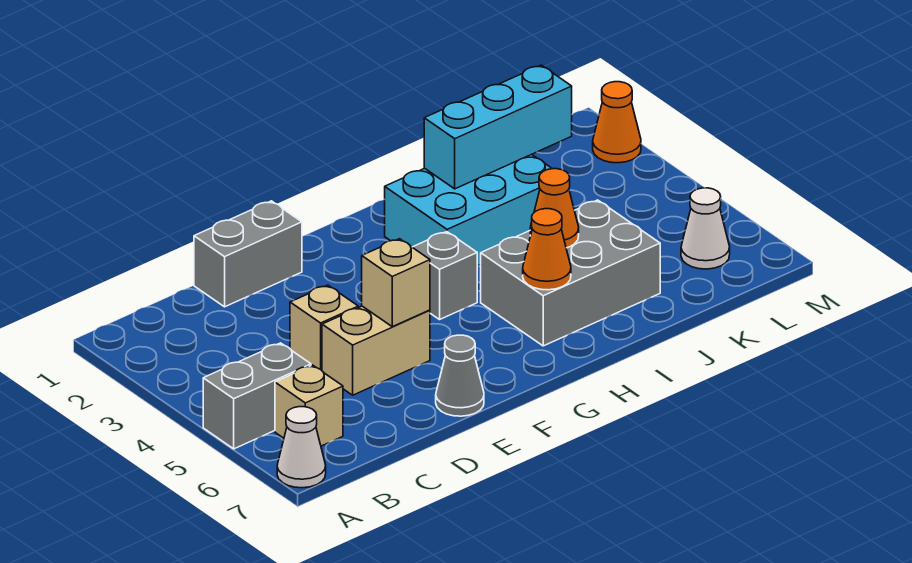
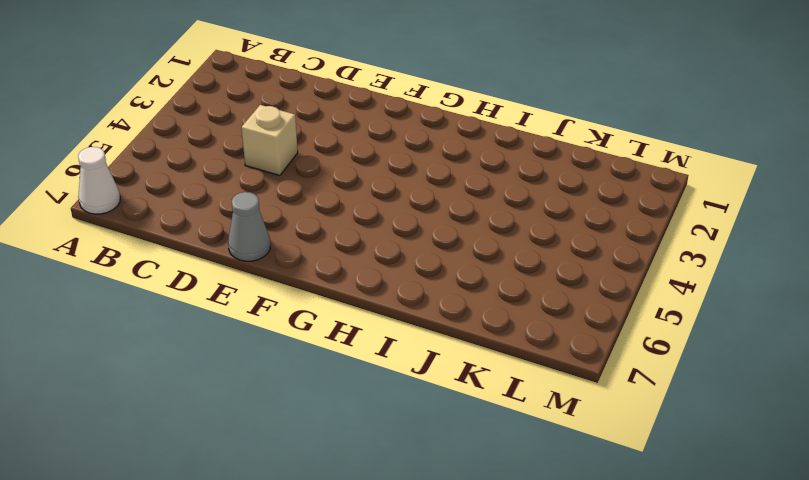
none -> grey 1x2 brick [203,343,311,449]
none -> tan 1x1 brick [275,365,343,446]
none -> grey 1x2 brick [194,201,302,307]

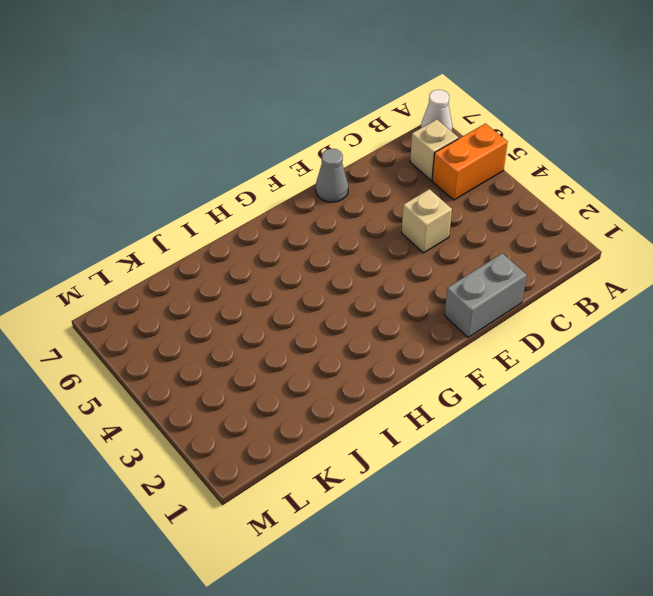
orange 1x2 brick [432,124,508,200] -> grey 1x2 brick [203,343,311,449]
none -> tan 1x2 brick [322,306,430,395]
none -> grey 1x1 brick [412,232,477,320]
none -> cyan 2x3 brick [384,154,552,266]

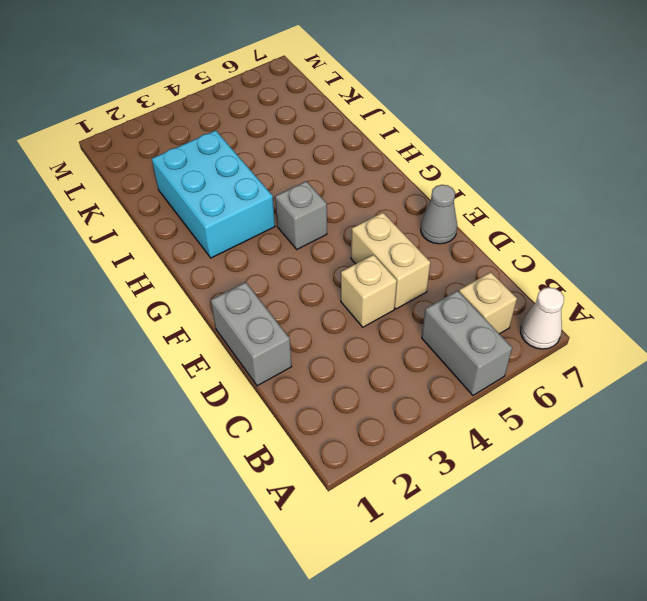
none -> grey 2x3 brick [481,200,660,346]
none -> white 1x1 cone [681,188,730,269]
none -> orange 1x1 cone [593,82,641,163]

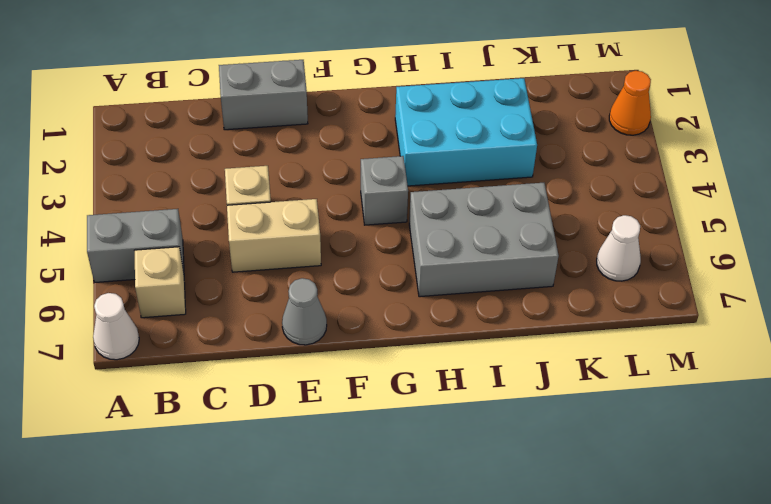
none -> tan 1x1 brick [362,239,430,327]
none -> orange 1x1 cone [523,209,571,290]
none -> cyan 1x3 brick [424,65,572,189]

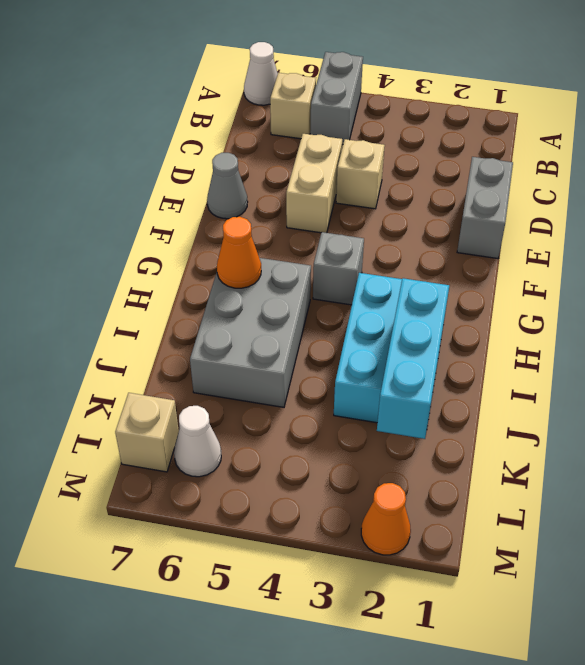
tan 1x1 brick [115,393,179,472] -> tan 1x1 brick moved to [362,239,430,327]
none -> orange 1x1 cone [530,169,579,248]

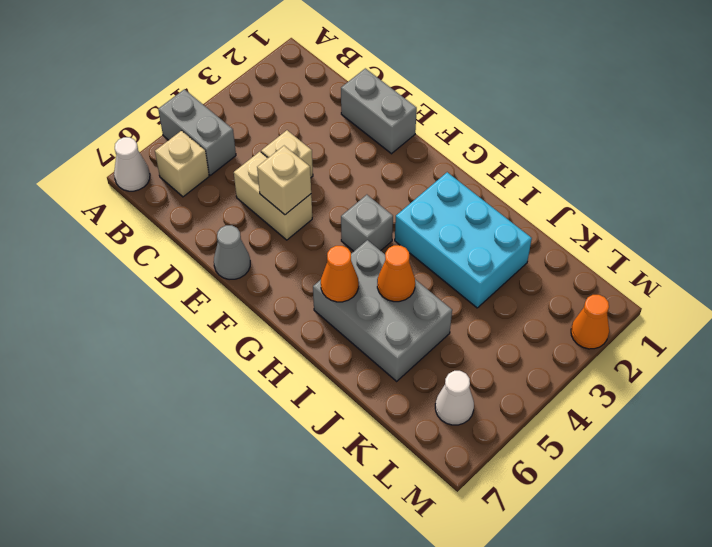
none -> cyan 1x3 brick [424,65,572,189]

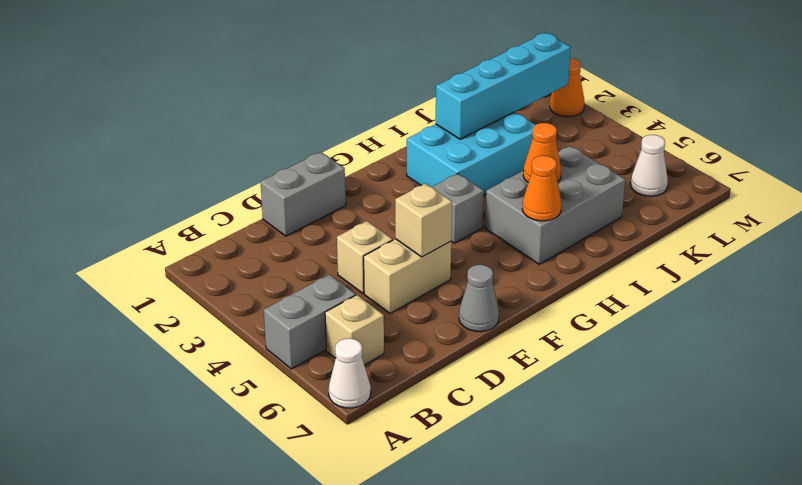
cyan 1x4 brick [436,33,571,139] -> cyan 1x3 brick [424,65,572,189]

